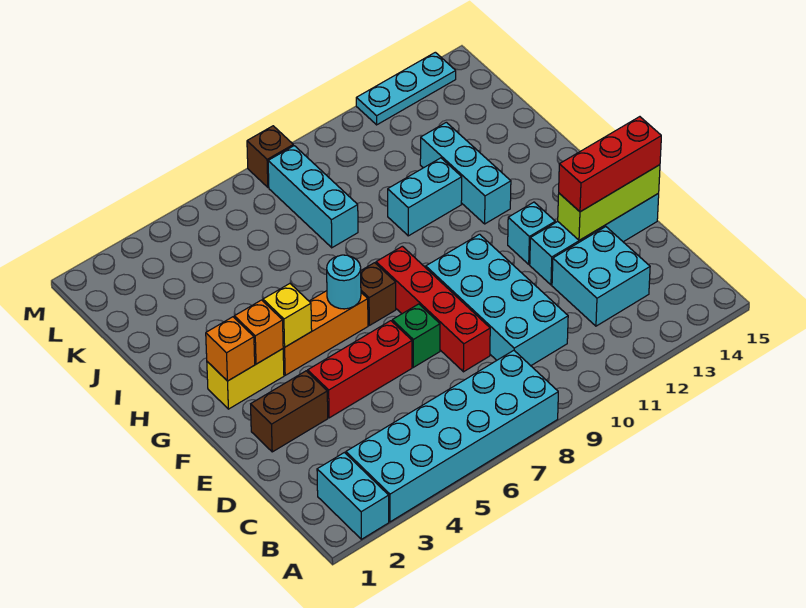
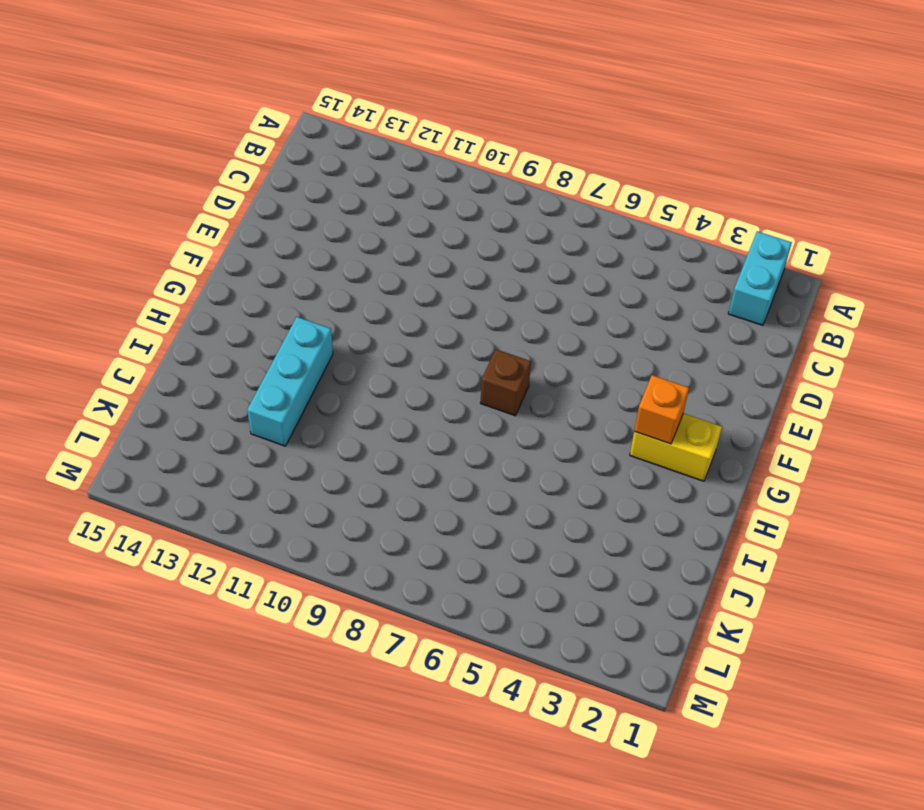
none -> cyan 2x6 brick [346,350,558,522]
none -> cyan 2x4 brick [426,234,568,366]
none -> cyan 2x2 brick [552,227,650,326]

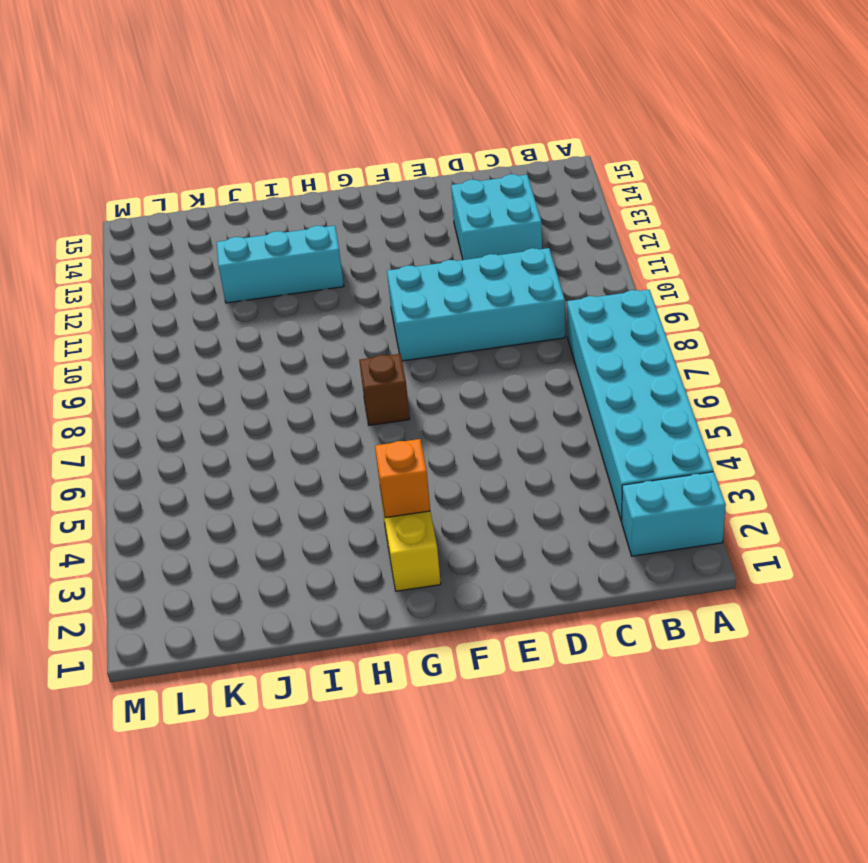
none -> red 1x4 brick [376,246,490,372]
none -> brown 1x2 brick [251,371,328,452]
none -> red 1x3 brick [308,321,412,418]

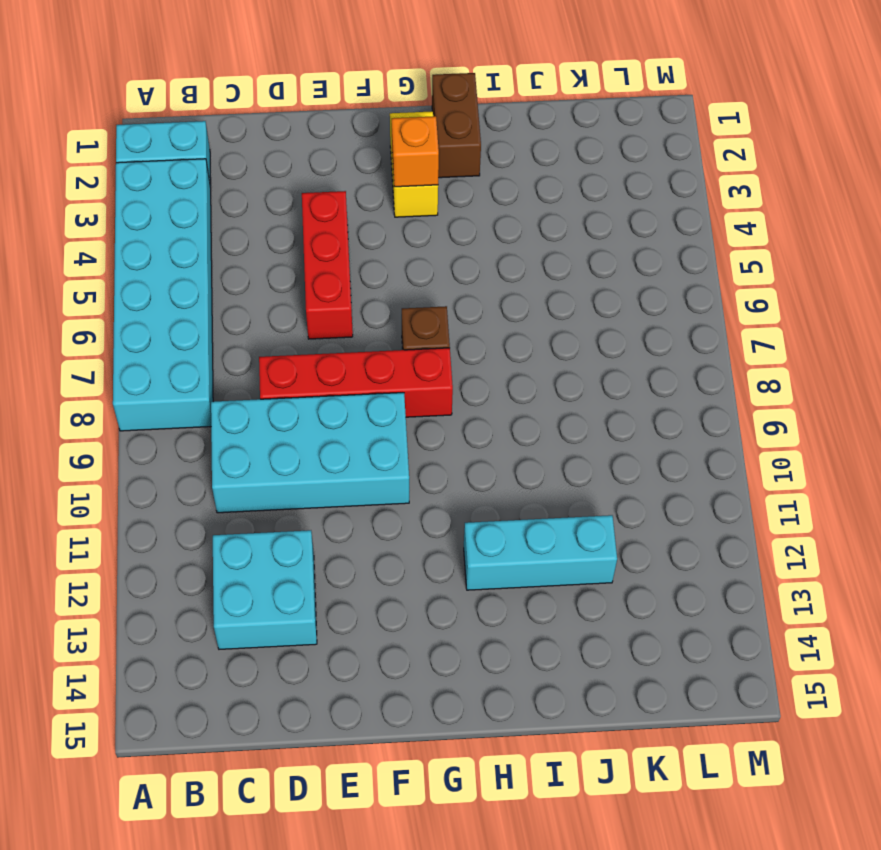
brown 1x2 brick [432,73,481,178] -> brown 1x2 brick moved to [251,371,328,452]
none -> green 1x1 brick [392,304,440,367]
none -> cyan 1x4 brick [530,193,659,285]
none -> cyan 1x1 brick [508,202,555,264]

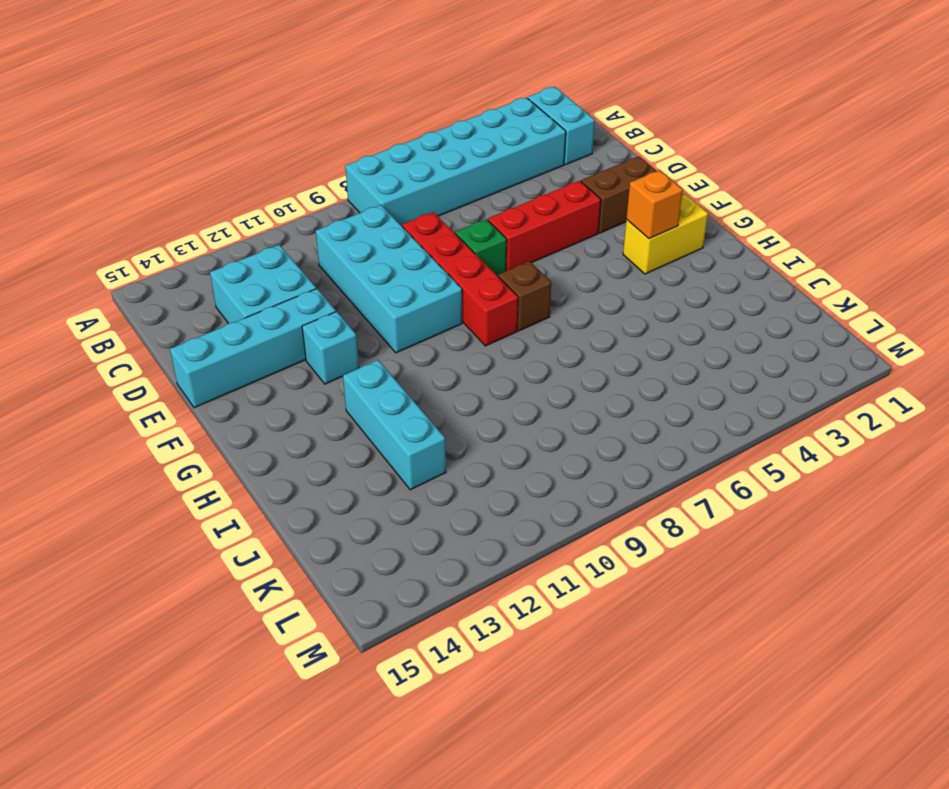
none -> orange 1x3 brick [283,291,368,375]
none -> cyan 1x2 brick [388,158,462,236]
none -> cyan 1x3 brick [268,146,358,248]

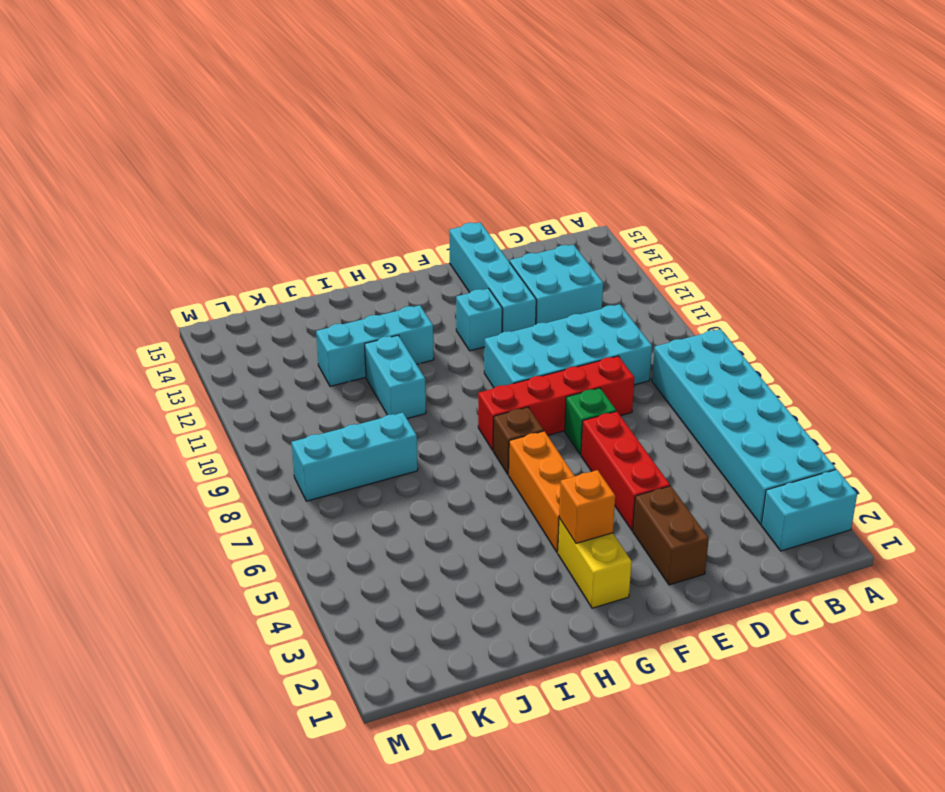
none -> brown 1x1 brick [247,126,293,187]
none -> cyan 1x3 plate [356,52,456,125]
none -> lime 1x3 brick [558,165,660,240]

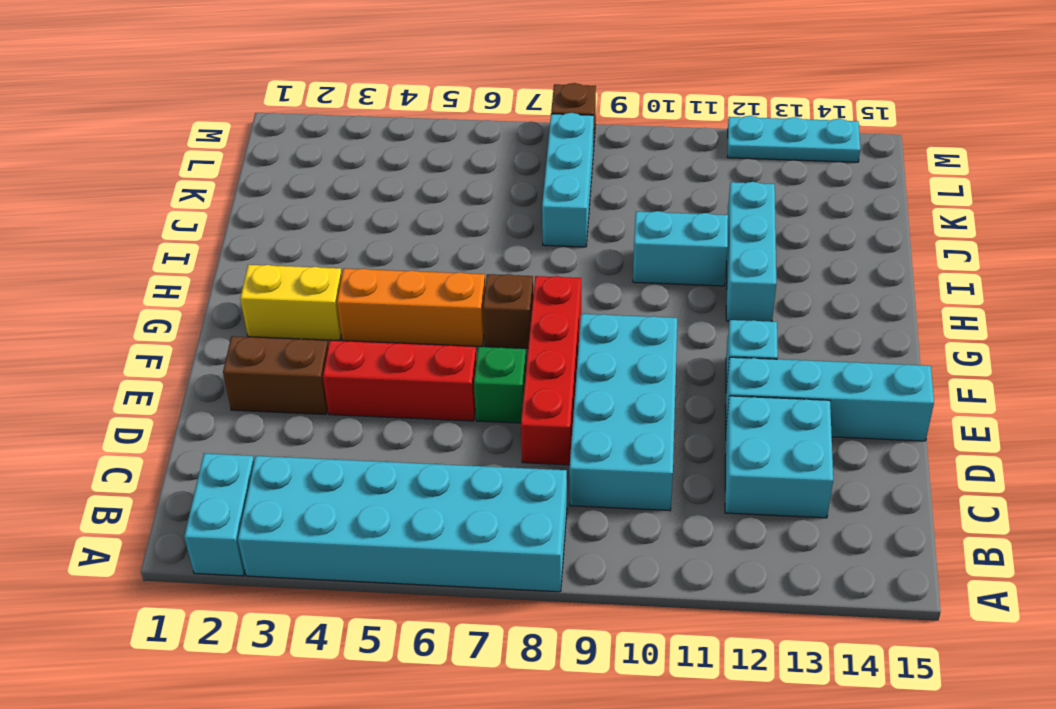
none -> lime 1x3 brick [558,165,660,240]
none -> orange 1x1 brick [206,317,255,381]
none -> orange 1x1 brick [234,300,283,364]

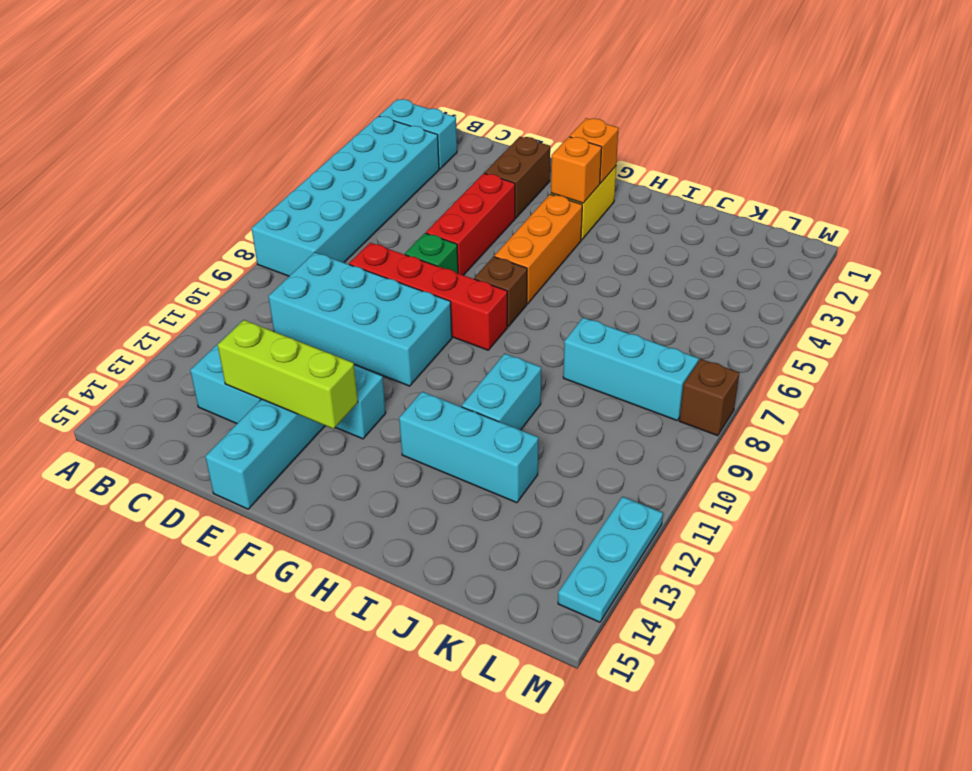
lime 1x3 brick [218,320,358,429] -> lime 1x3 brick turned to [558,165,660,240]
none -> yellow 1x1 brick [263,284,312,347]
none -> cyan 1x1 round brick [327,255,361,309]
none -> red 1x3 brick [559,117,661,212]

